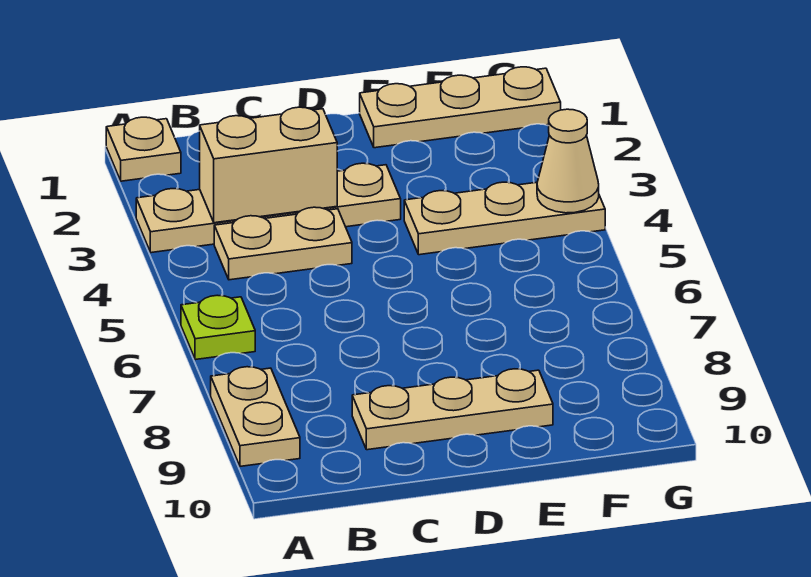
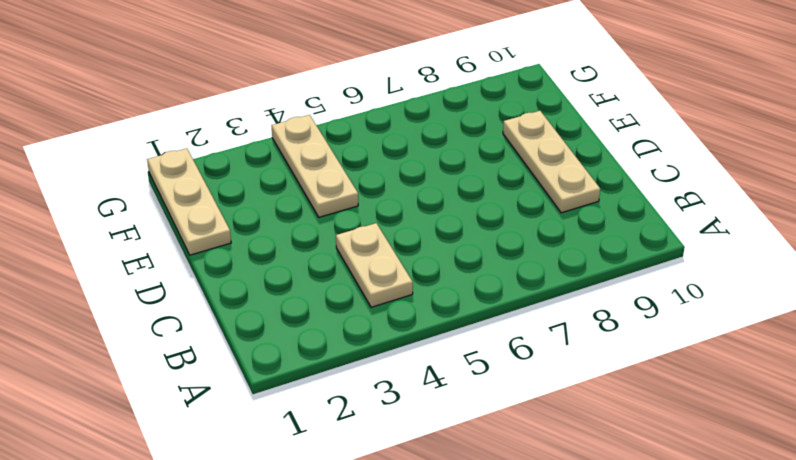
none -> tan 1x1 plate [106,117,181,181]
none -> tan 1x4 plate [136,163,401,253]

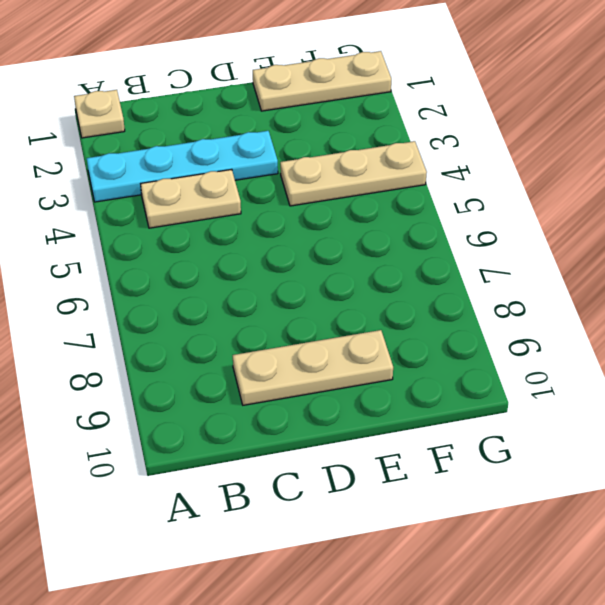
cyan 1x4 plate [87,131,278,202] -> tan 1x4 plate [136,163,401,253]
none -> lime 1x1 plate [181,295,255,360]
none -> tan 1x2 plate [211,367,300,466]

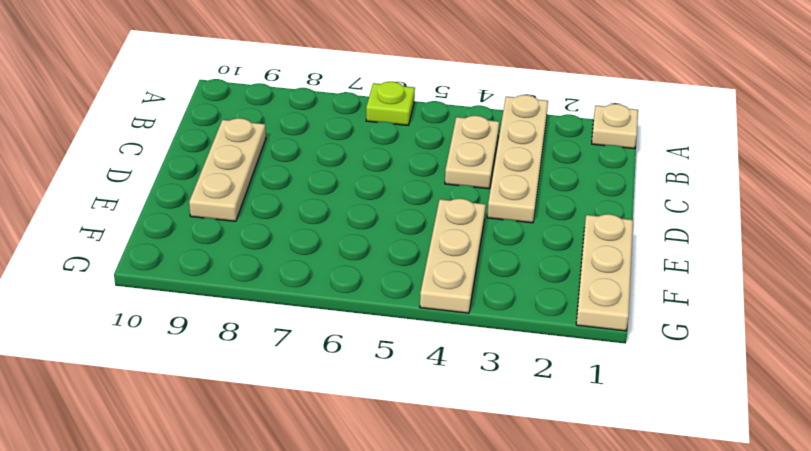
none -> tan 1x2 plate [211,367,300,466]
none -> tan 1x2 brick [200,107,337,223]

